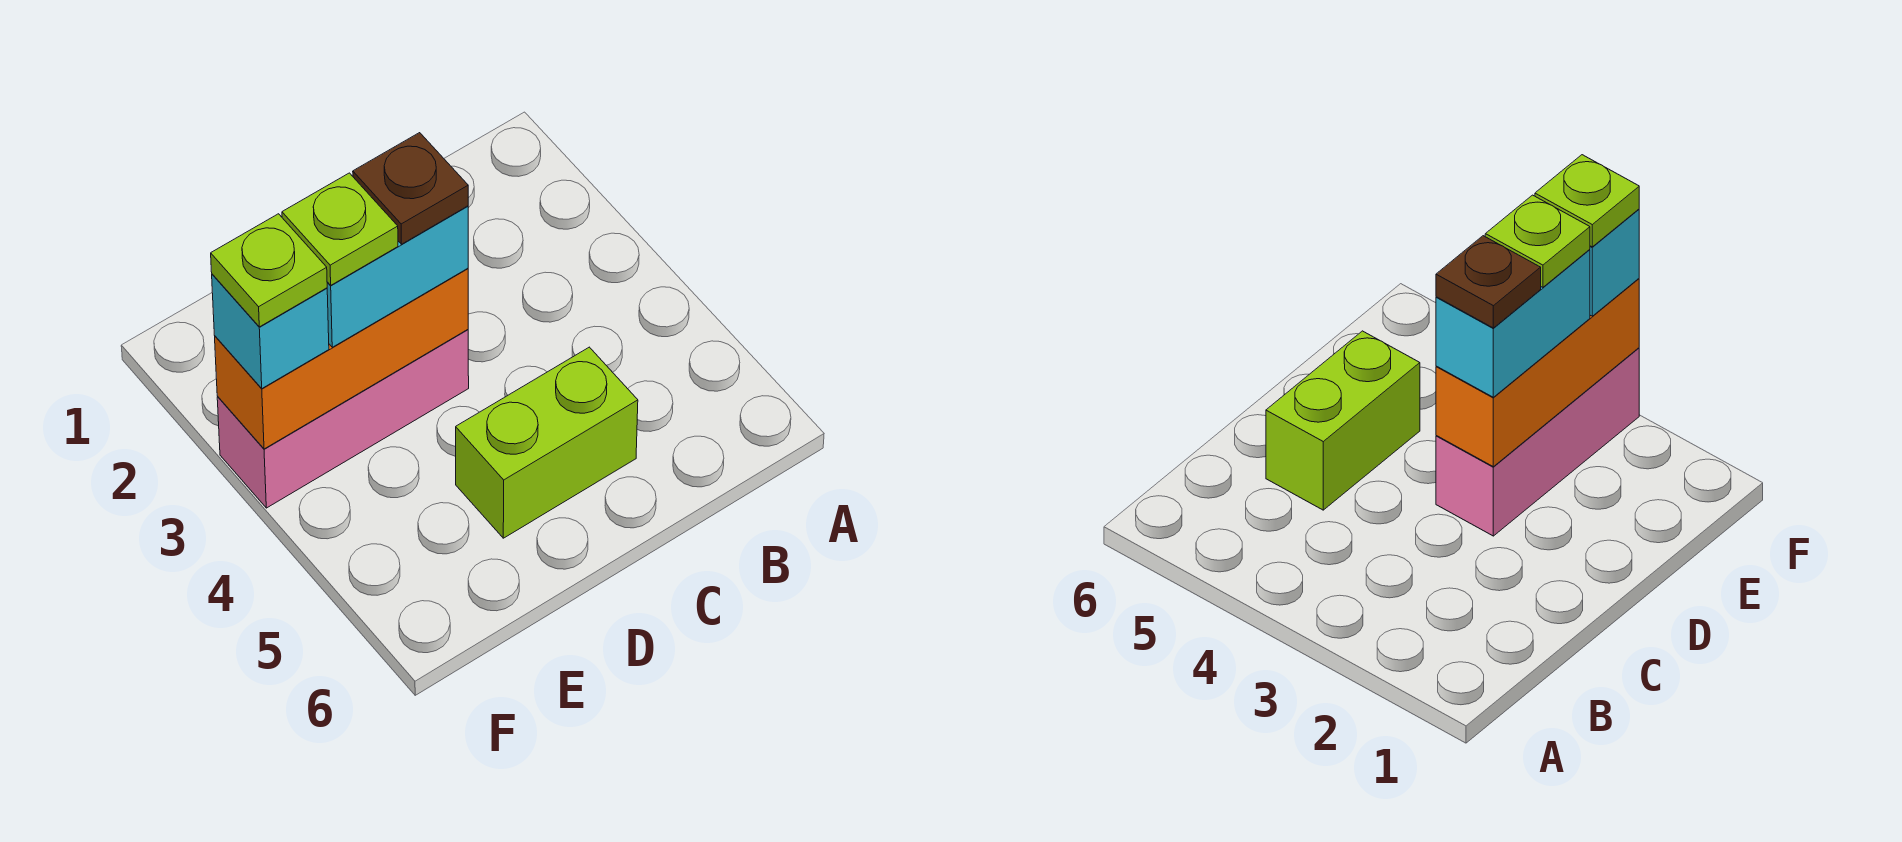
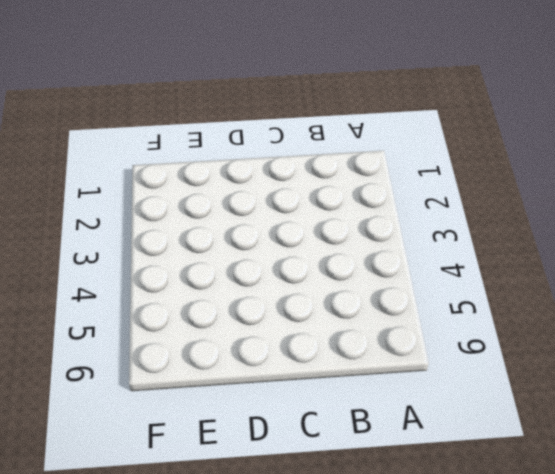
none -> lime 1x2 brick [456,347,638,538]
none -> pink 1x3 brick [217,330,469,508]

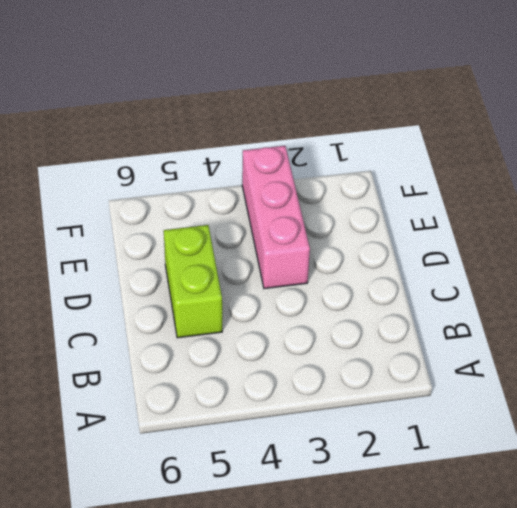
none -> orange 1x3 brick [215,268,468,449]
none -> cyan 1x2 brick [327,206,468,347]

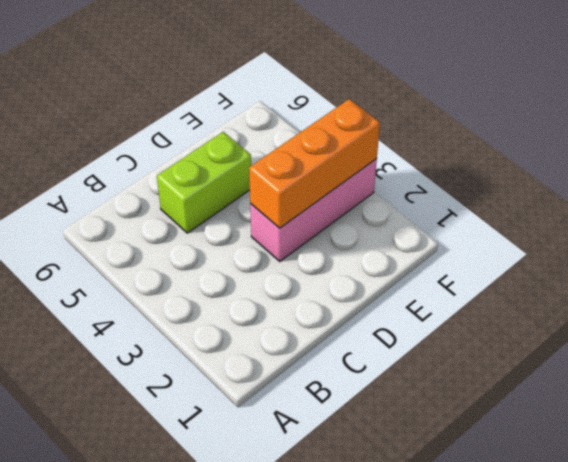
none -> cyan 1x2 brick [327,206,468,347]
none -> cyan 1x1 brick [212,274,329,388]

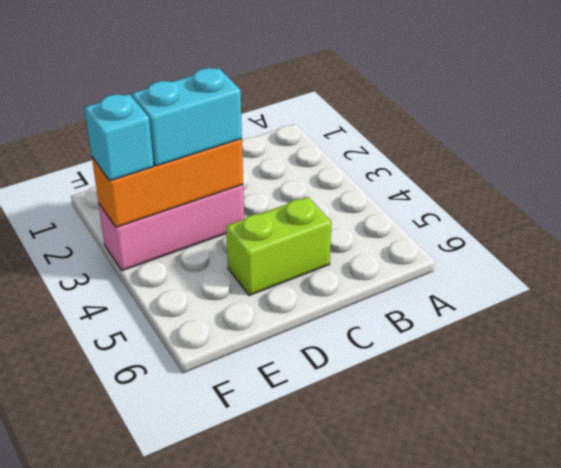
none -> brown 1x1 plate [353,133,468,244]
none -> lime 1x1 plate [282,173,398,285]

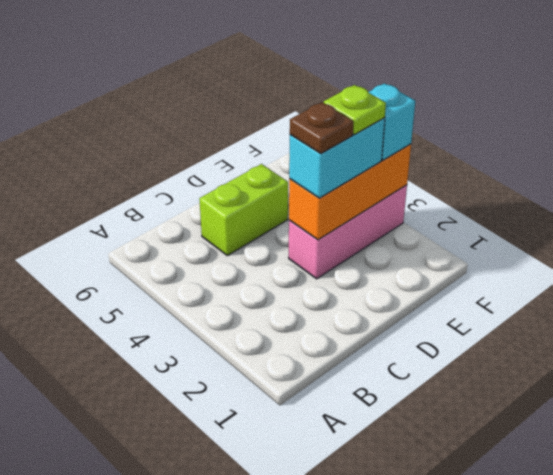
none -> lime 1x1 plate [211,214,327,327]

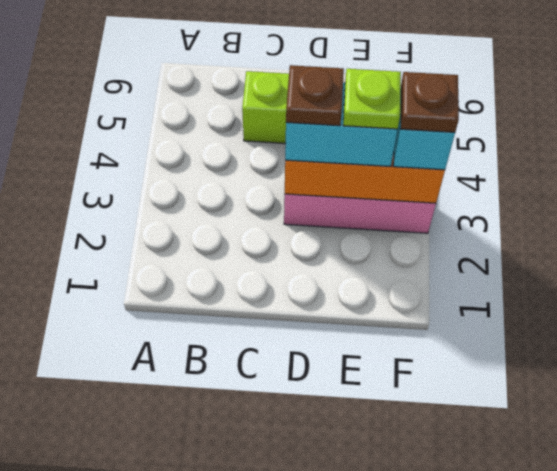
brown 1x1 plate [400,72,459,132] -> lime 1x1 plate [211,214,327,327]

